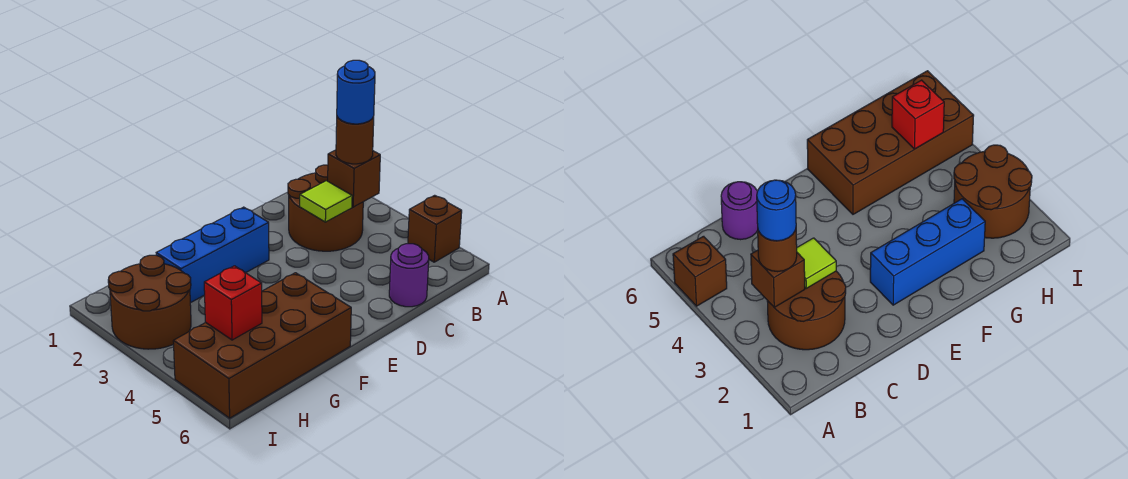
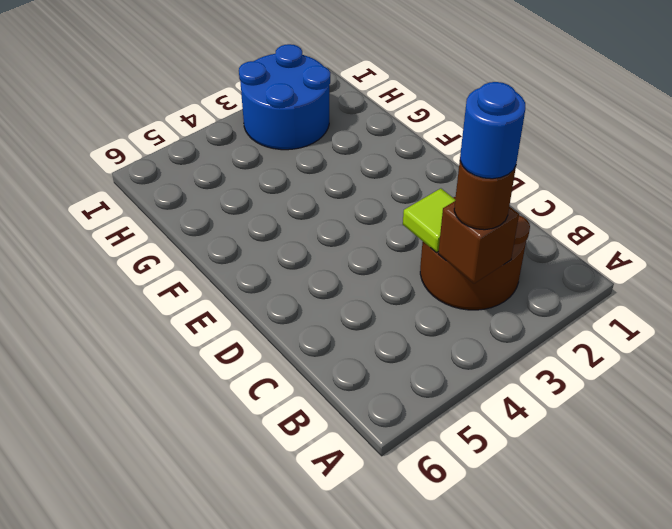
blue 2x2 round brick [239,44,330,150] -> brown 2x2 round brick [108,255,191,349]
none -> brown 1x1 brick [408,195,462,262]
none -> purple 1x1 round brick [389,244,429,307]

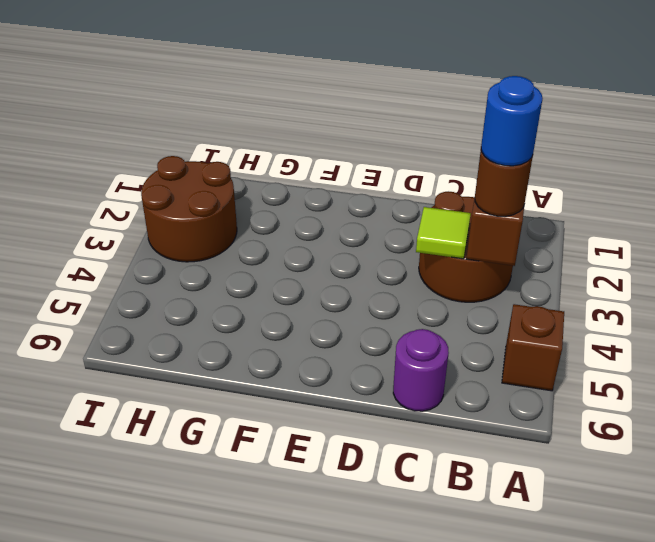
none -> blue 1x3 brick [156,207,269,303]
none -> brown 2x4 brick [173,273,351,418]

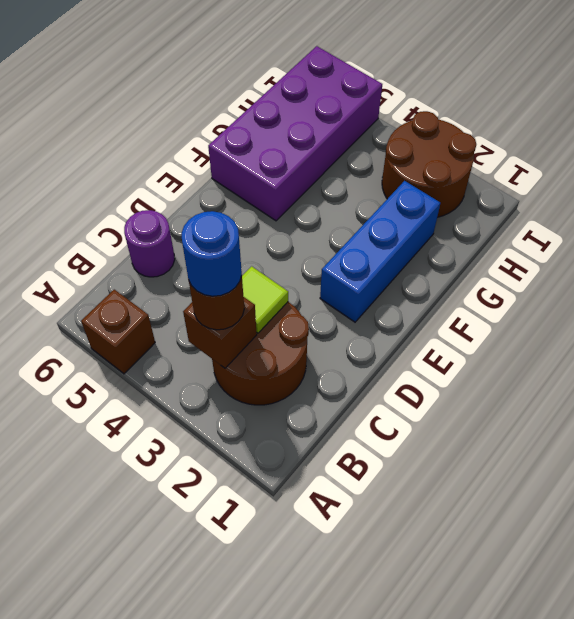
purple 2x4 brick [208,46,382,221] -> brown 2x4 brick [173,273,351,418]
none -> red 1x1 brick [204,266,262,340]

